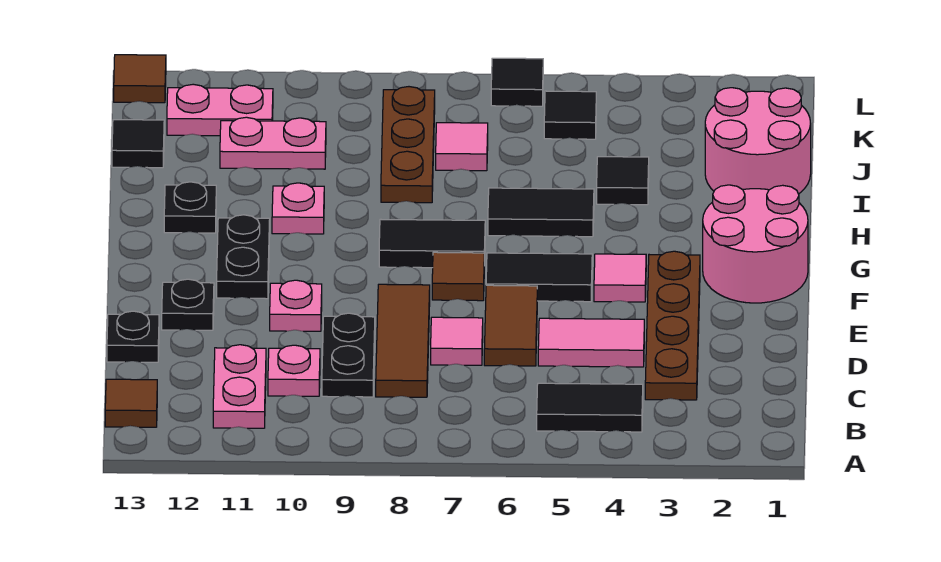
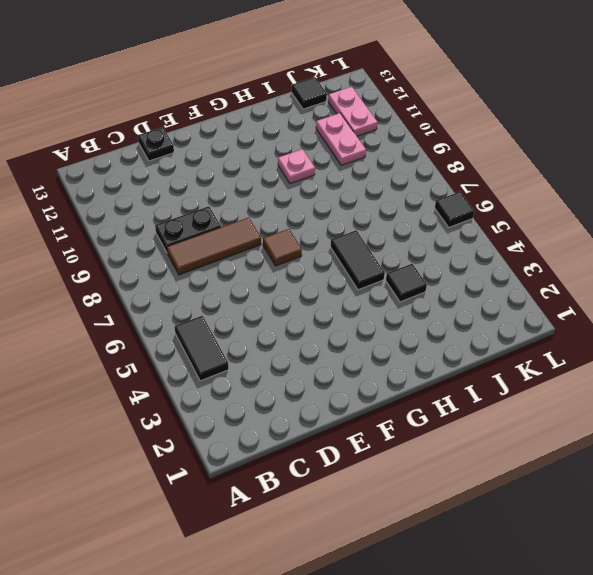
none -> pink 1x2 plate [213,345,266,428]
none -> brown 1x1 tile [105,379,157,427]
none -> brown 1x4 plate [645,251,700,400]
none -> pink 1x1 plate [268,345,320,396]

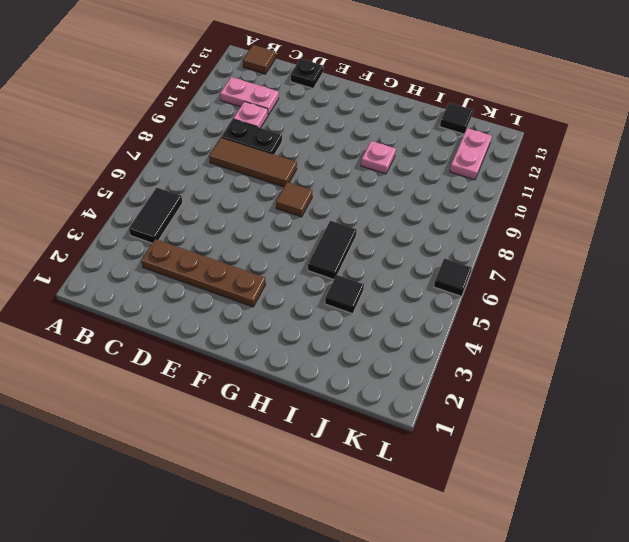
none -> pink 1x2 tile [538,318,644,367]
none -> brown 1x2 tile [484,285,537,366]
none -> pink 1x1 tile [431,317,483,365]
none -> pink 1x1 plate [270,280,322,331]

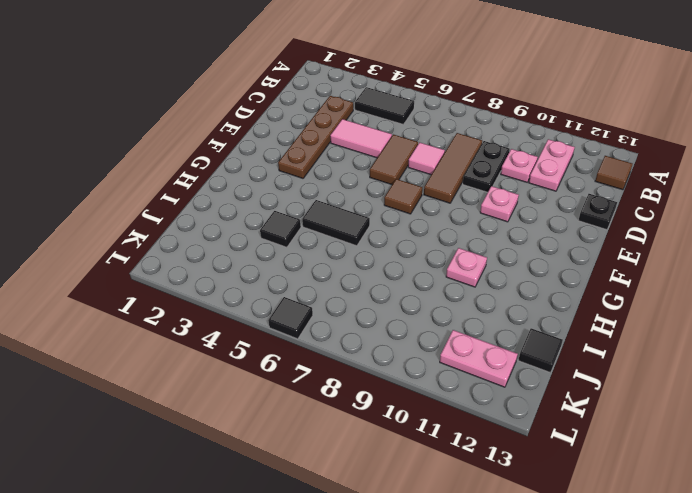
none -> black 1x1 plate [162,279,214,330]
none -> pink 2x2 round brick [703,185,808,303]
none -> pink 1x1 tile [594,254,646,302]
none -> black 1x2 tile [486,253,592,302]

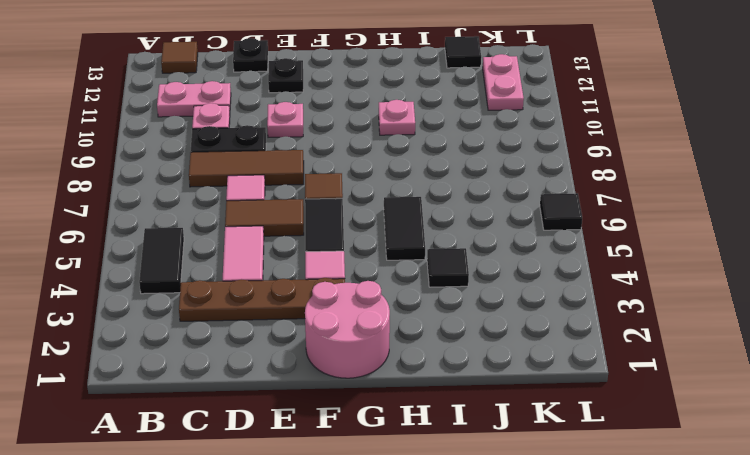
none -> black 1x2 plate [217,215,270,299]
none -> black 1x2 tile [379,219,485,268]
none -> black 1x1 plate [164,182,216,233]
none -> pink 2x2 round brick [705,88,811,194]

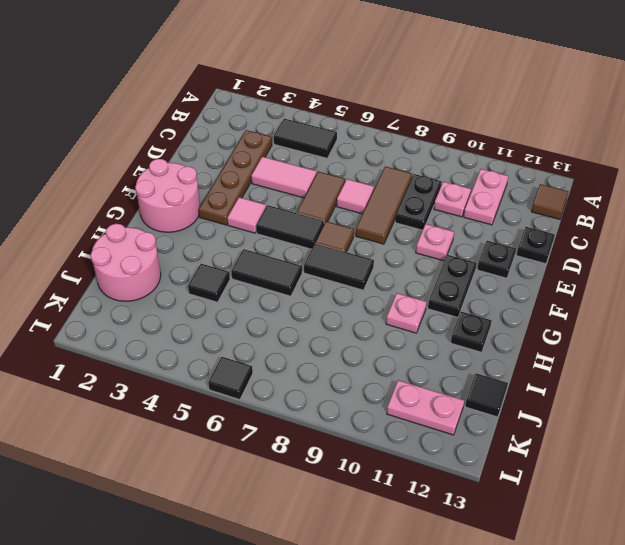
none -> brown 1x3 plate [381,87,435,203]
none -> pink 1x1 tile [436,123,488,171]
none -> pink 1x2 plate [220,117,326,169]
none -> black 1x1 tile [544,91,596,139]

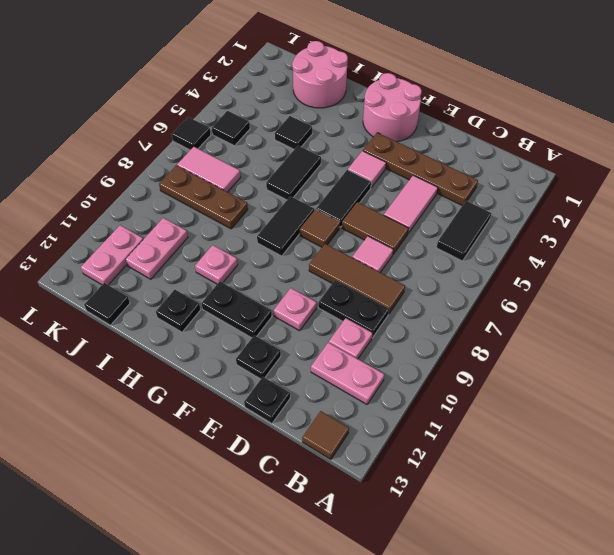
pink 1x2 tile [177,147,241,192] -> pink 1x1 tile [436,123,488,171]
none -> brown 1x1 tile [114,55,166,103]

